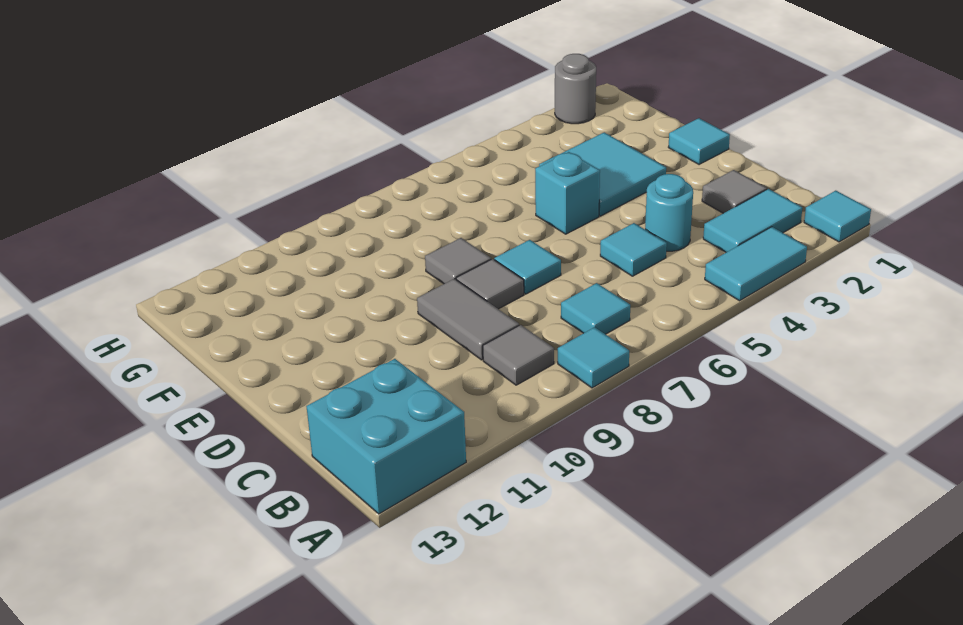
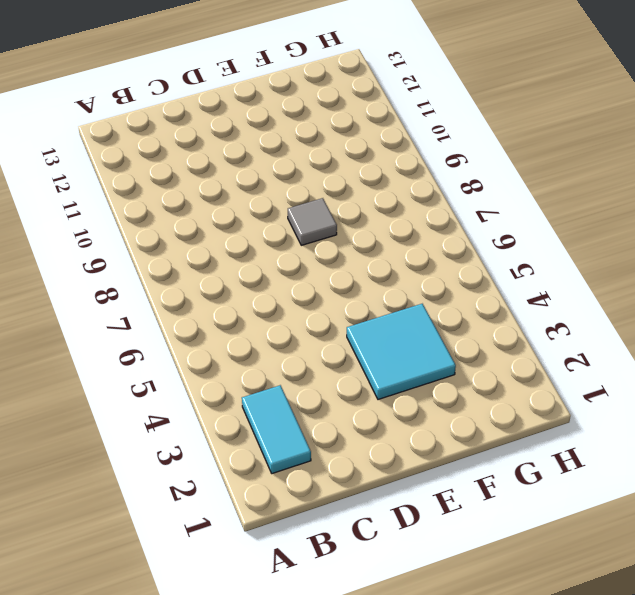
none -> cyan 1x1 tile [804,191,871,242]
none -> cyan 1x2 tile [705,227,807,301]
none -> cyan 1x1 tile [558,327,629,388]

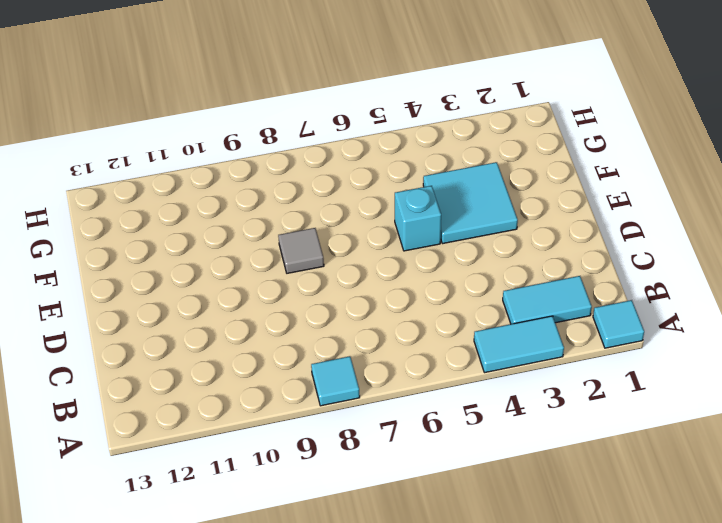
none -> cyan 2x2 brick [306,359,466,514]
none -> cyan 1x1 tile [561,283,630,334]
none -> grey 1x1 tile [483,325,554,385]

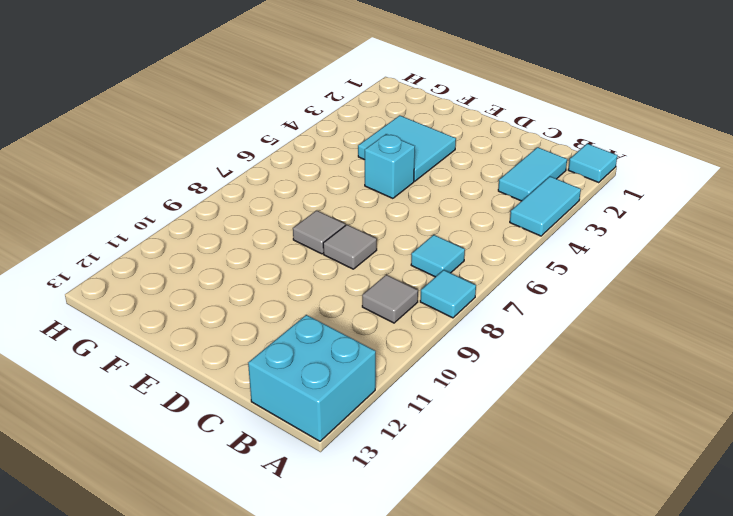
none -> grey 1x1 tile [702,170,767,213]
none -> cyan 1x1 round brick [645,174,693,251]
none -> cyan 1x1 tile [600,223,667,276]

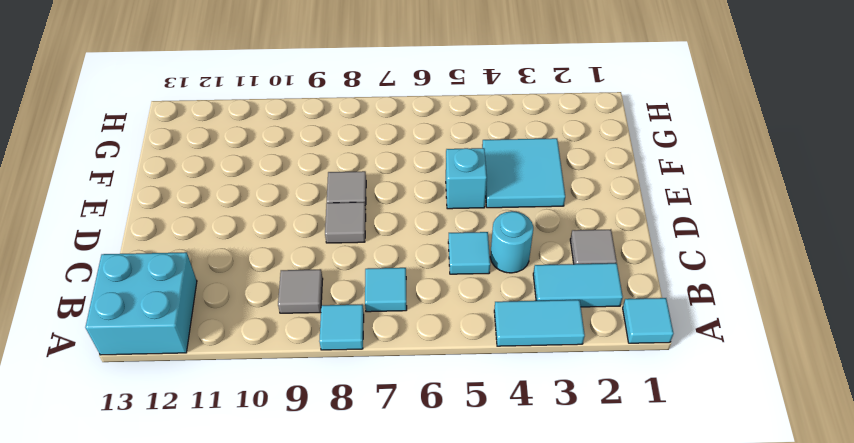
none -> grey 1x2 tile [417,279,519,360]
none -> cyan 1x1 tile [494,240,561,294]
none -> cyan 1x1 tile [668,118,730,165]

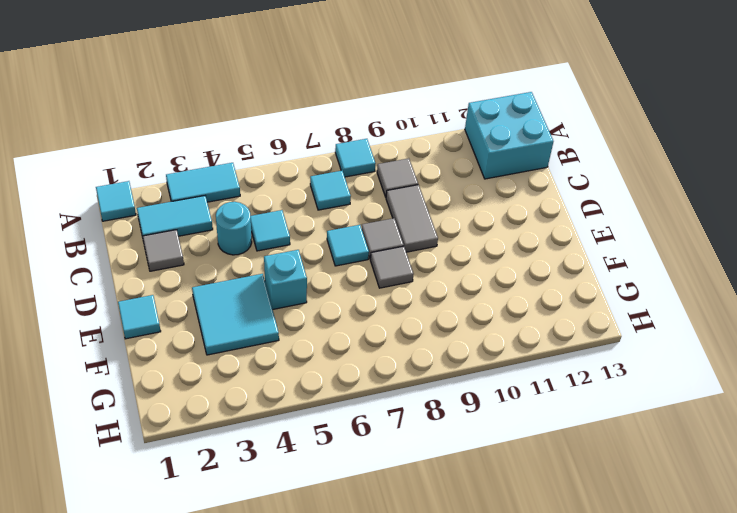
none -> grey 1x1 round brick [555,54,596,124]

